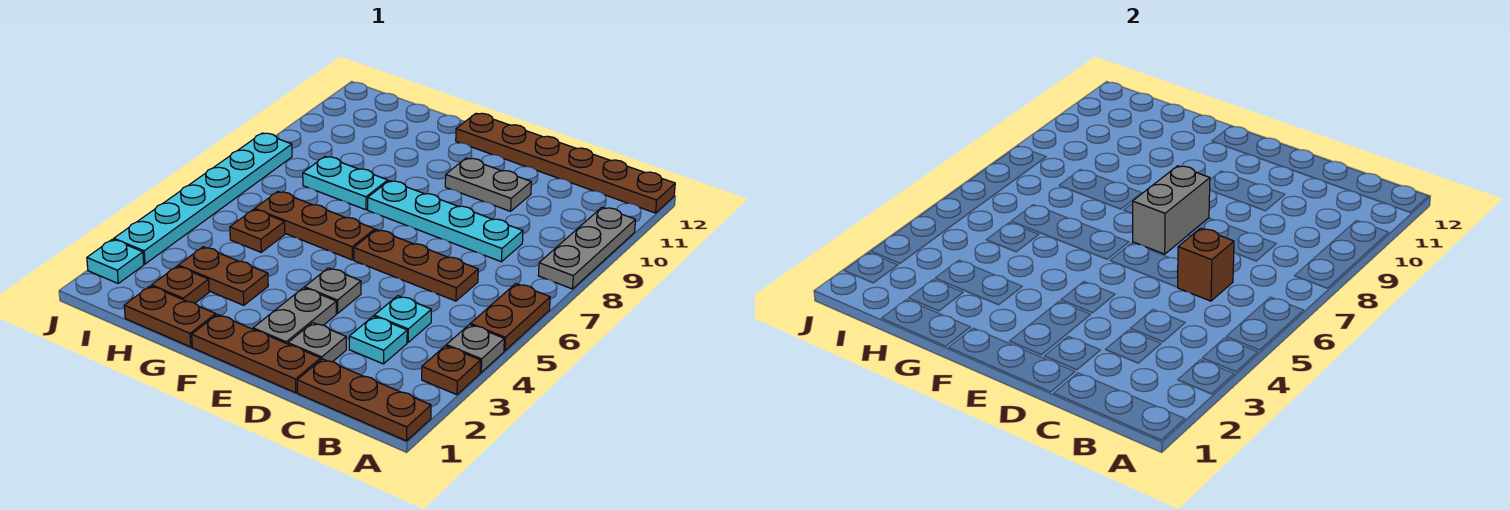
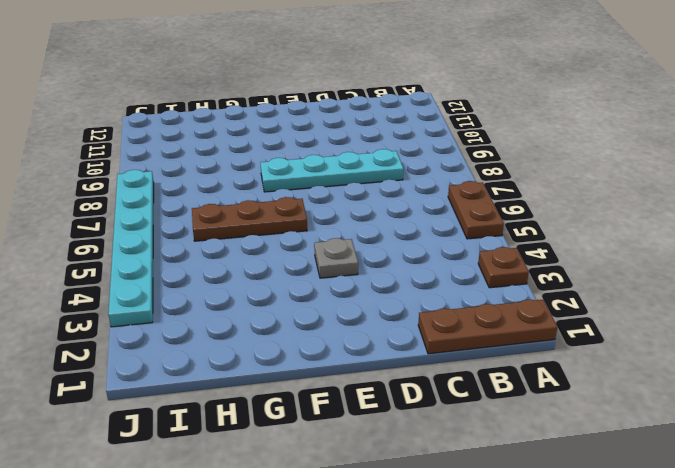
none -> grey 1x1 plate [446,325,504,372]
none -> grey 1x3 plate [538,207,635,289]
none -> brown 1x6 plate [456,113,675,213]

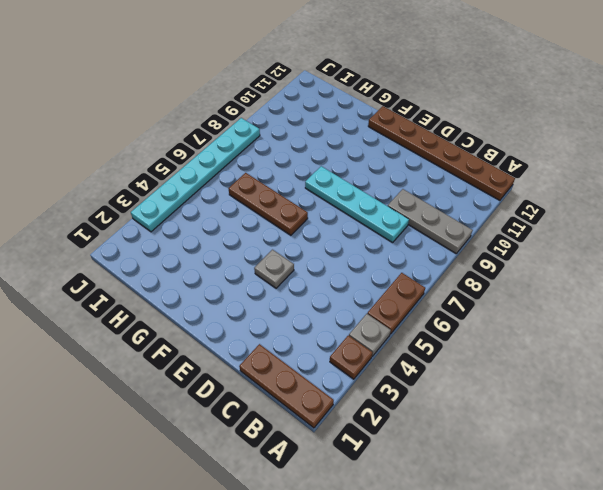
grey 1x3 plate [388,189,473,253] -> grey 1x3 plate turned to [538,207,635,289]
none -> cyan 1x1 plate [349,316,407,364]
none -> cyan 1x1 plate [374,296,431,342]
none -> brown 1x3 plate [354,230,478,301]

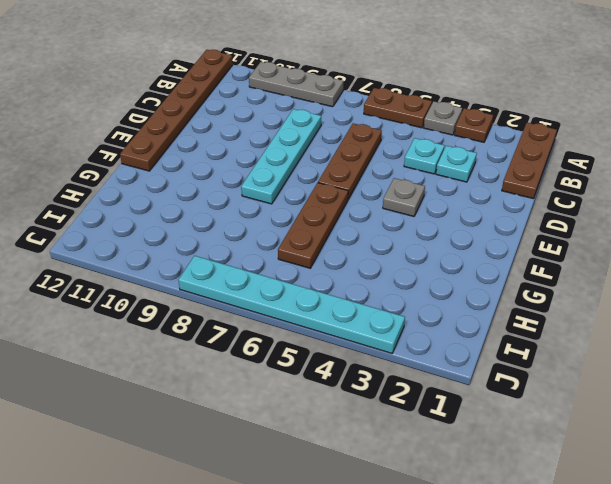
none -> brown 1x3 plate [192,314,321,393]
none -> grey 1x1 plate [288,323,346,362]
none -> grey 1x2 plate [445,158,531,211]

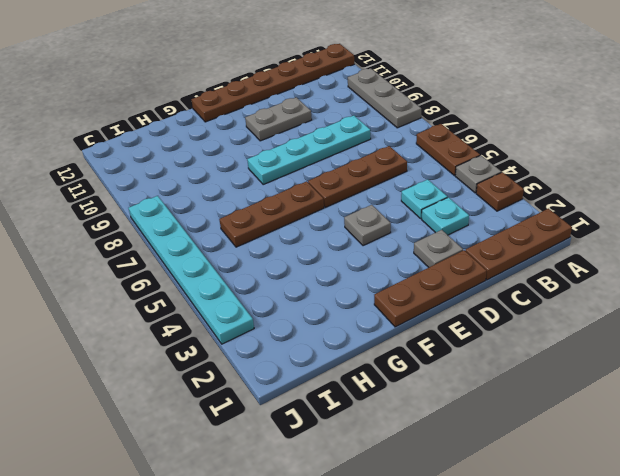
none -> grey 1x2 plate [253,288,336,344]
none -> brown 1x2 plate [124,286,216,347]
none -> brown 1x2 plate [178,247,268,305]

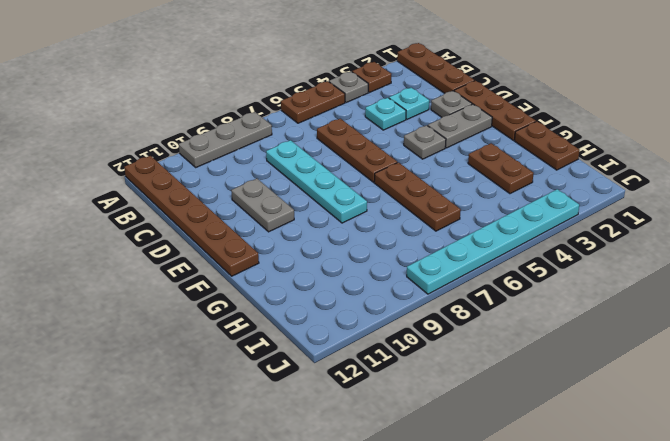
none -> cyan 1x2 plate [303,157,388,210]
none -> brown 1x1 plate [152,266,209,303]
none -> brown 1x1 plate [230,209,285,252]

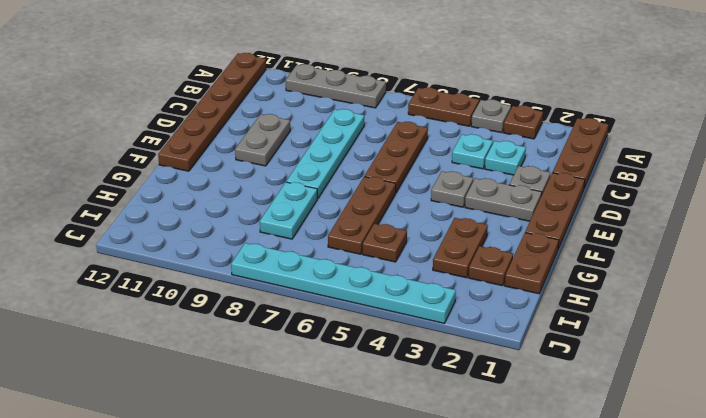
none -> cyan 1x1 plate [87,239,144,283]
none -> brown 1x1 brick [1177,228,1234,301]
none -> grey 1x2 brick [1133,166,1210,254]

